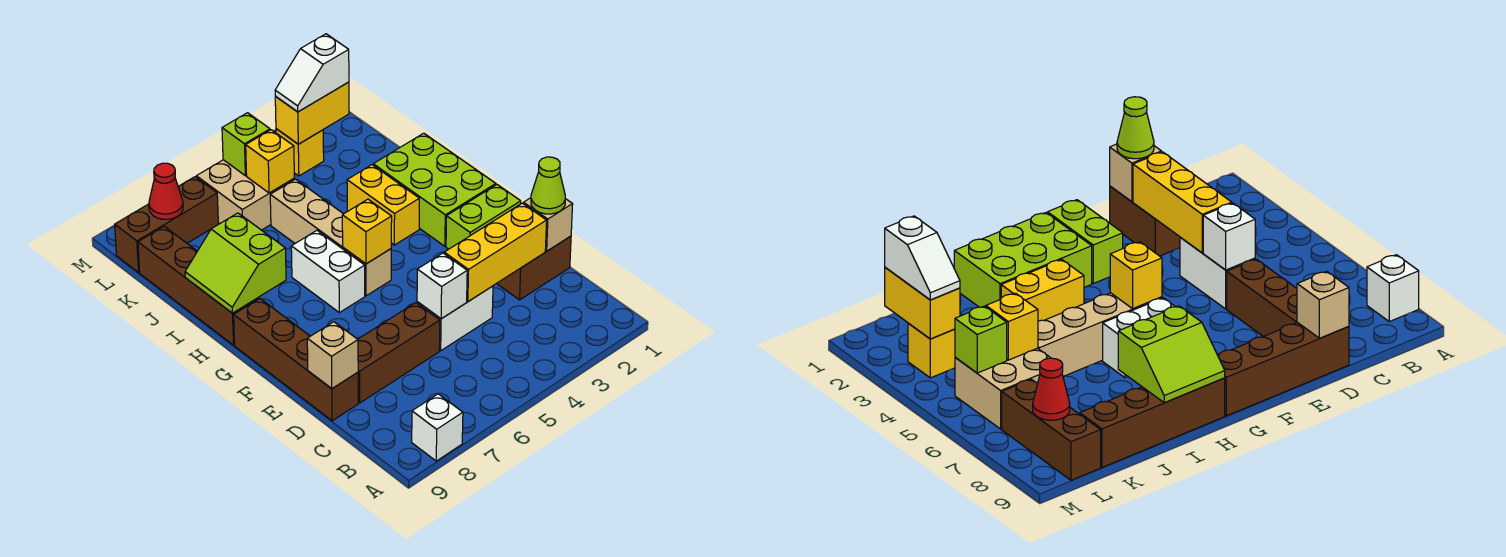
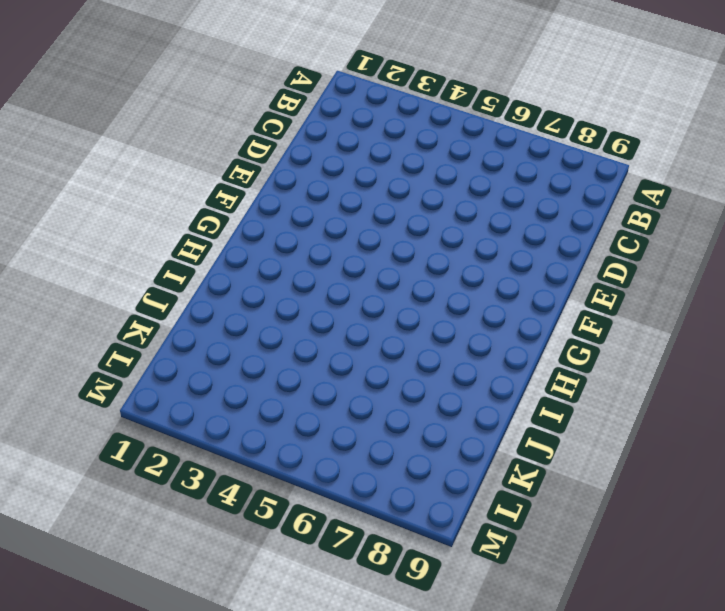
none -> white 1x1 brick [412,394,463,461]
none -> brown 1x2 brick [497,236,571,300]
none -> white 1x2 brick [417,286,493,351]

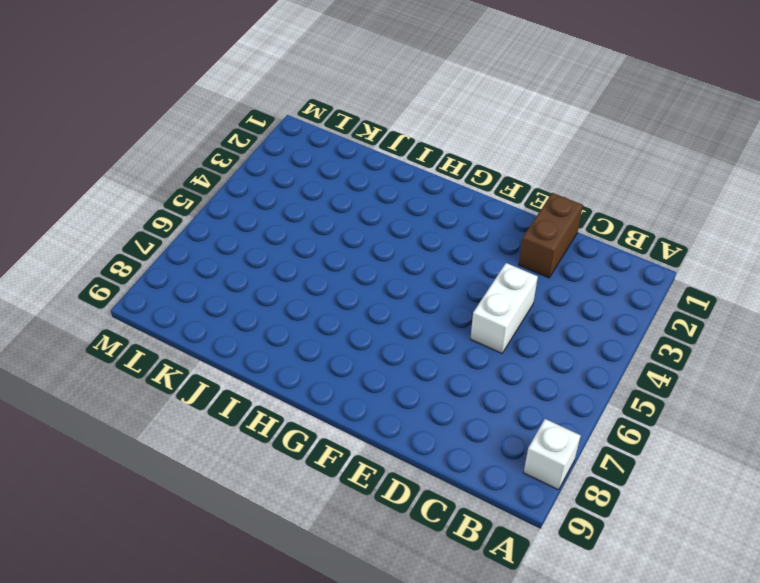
none -> brown 1x3 brick [358,303,440,403]
none -> brown 1x4 brick [234,299,358,421]
none -> lime 1x2 brick [446,185,521,249]

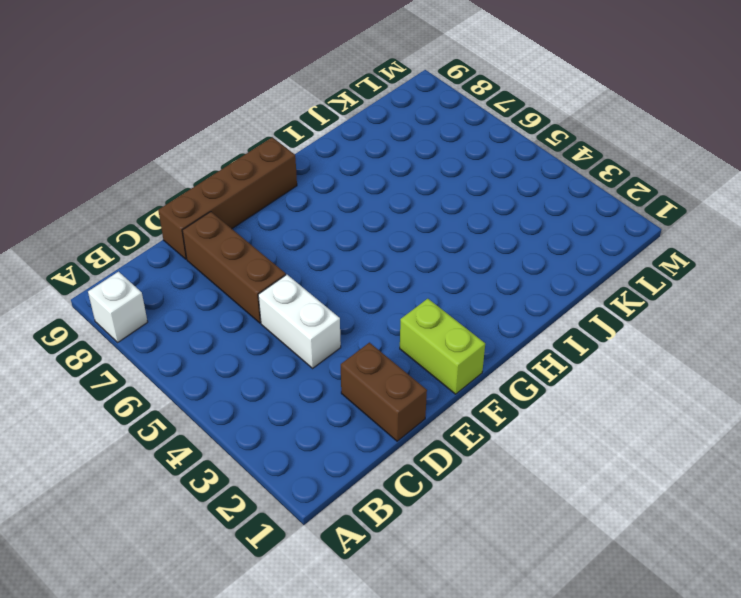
none -> lime 2x3 brick [373,133,496,246]
none -> tan 1x4 brick [270,179,391,296]
none -> white 1x2 brick [291,231,365,313]

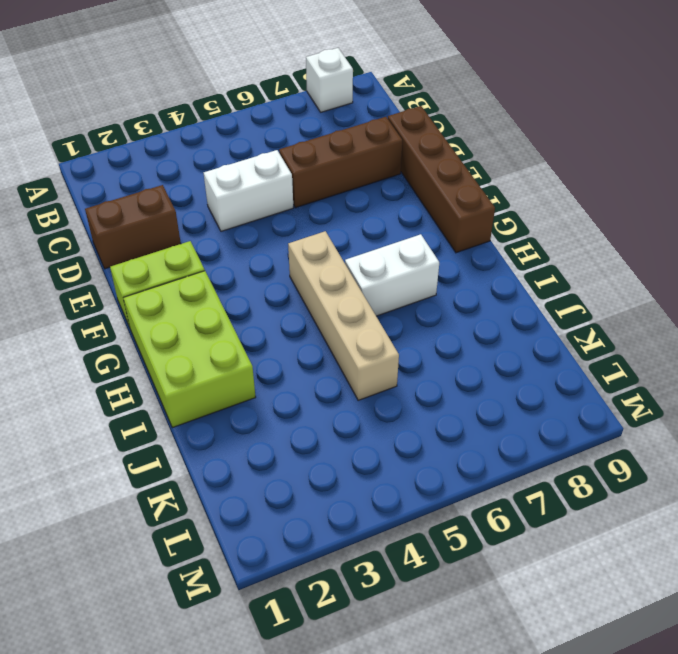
white 1x2 brick [345,234,439,316] -> white 1x2 brick turned to [291,231,365,313]
none -> yellow 1x2 brick [347,165,419,245]
none -> brown 1x4 brick [138,226,259,345]
none -> tan 2x2 brick [196,160,294,230]

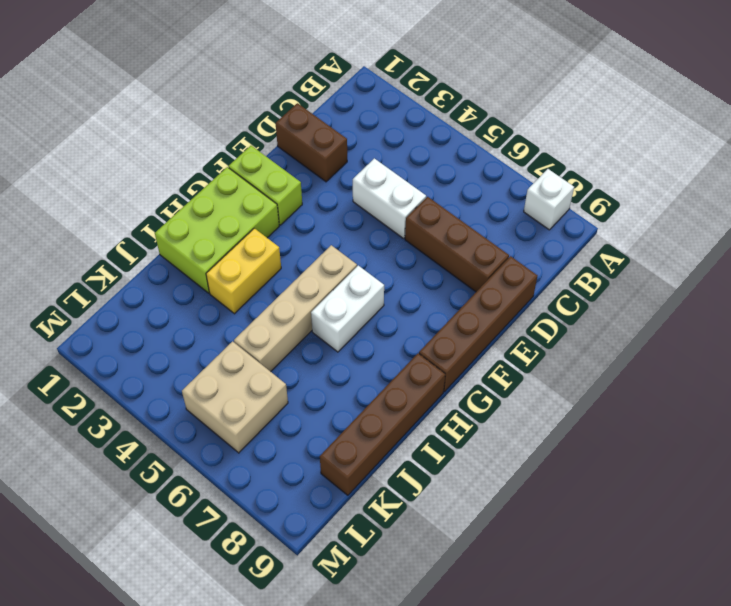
none -> yellow 1x1 brick [276,129,324,176]
none -> brown 1x3 brick [115,177,218,272]
none -> tan 1x1 brick [524,198,573,251]

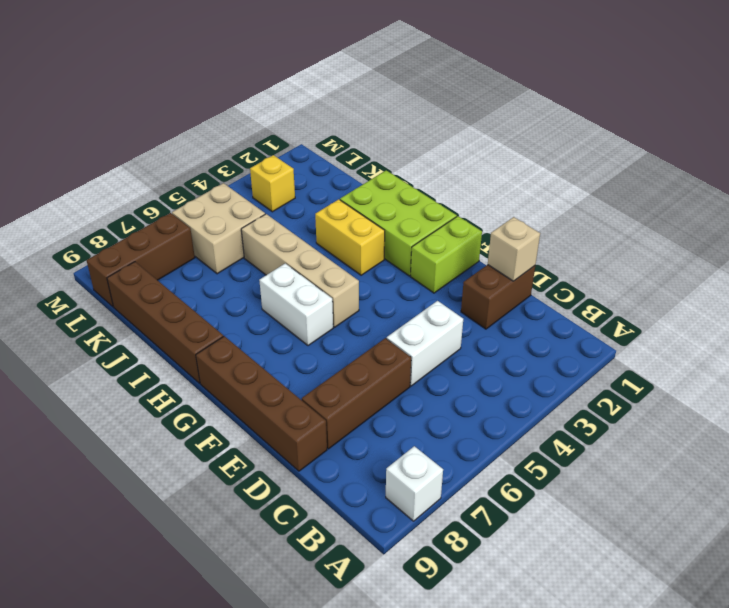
none -> yellow 1x3 brick [444,203,547,302]
none -> white 1x1 brick [417,253,467,319]
none -> tan 1x1 brick [307,322,358,389]

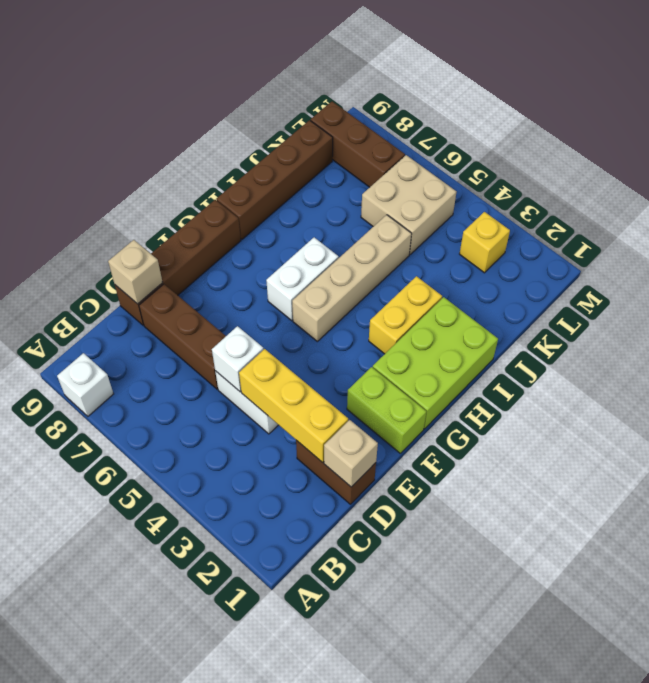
none -> yellow 1x1 brick [342,199,392,264]
none -> lime 2x2 slope [185,213,286,313]
none -> yellow 1x1 brick [246,130,294,193]

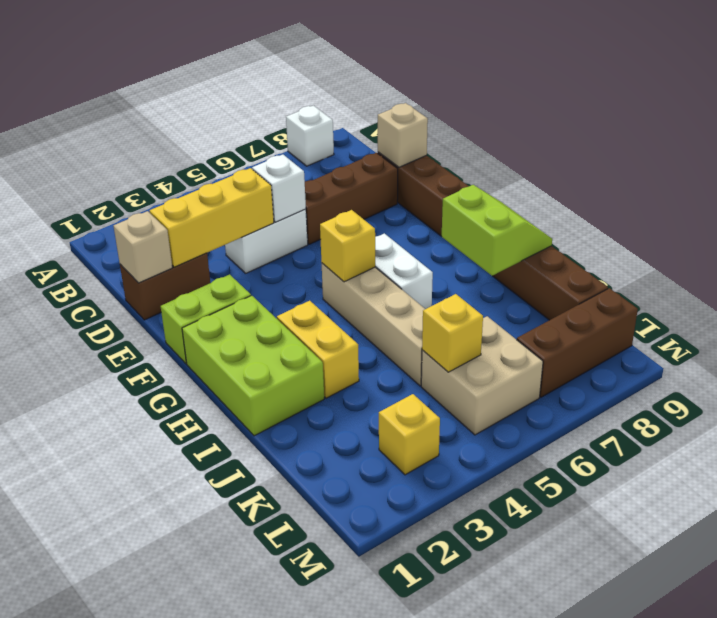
none -> yellow 1x2 brick [275,82,349,144]
none -> lime 1x1 brick [222,113,270,176]
none -> red 1x1 cone [149,163,183,219]

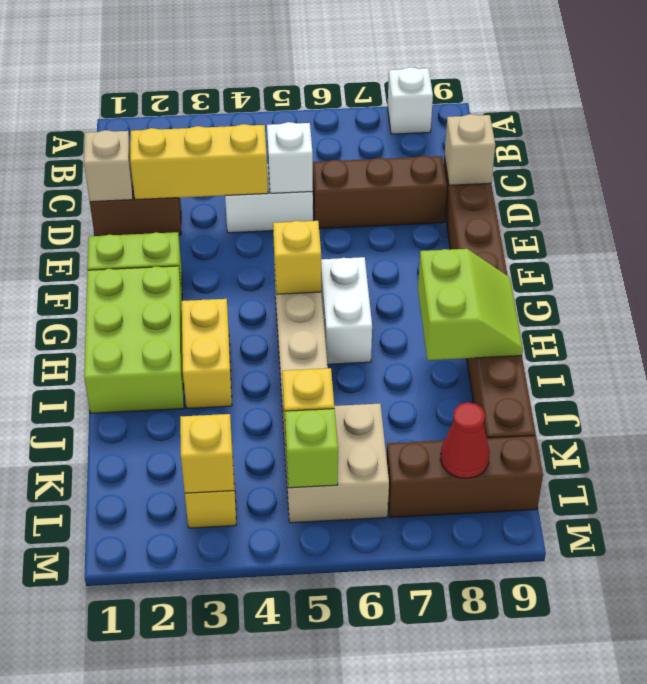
yellow 1x1 brick [180,414,234,493] -> yellow 1x2 brick [275,82,349,144]
none -> lime 1x1 cone [531,157,565,214]
none -> white 1x2 slope [275,34,349,112]

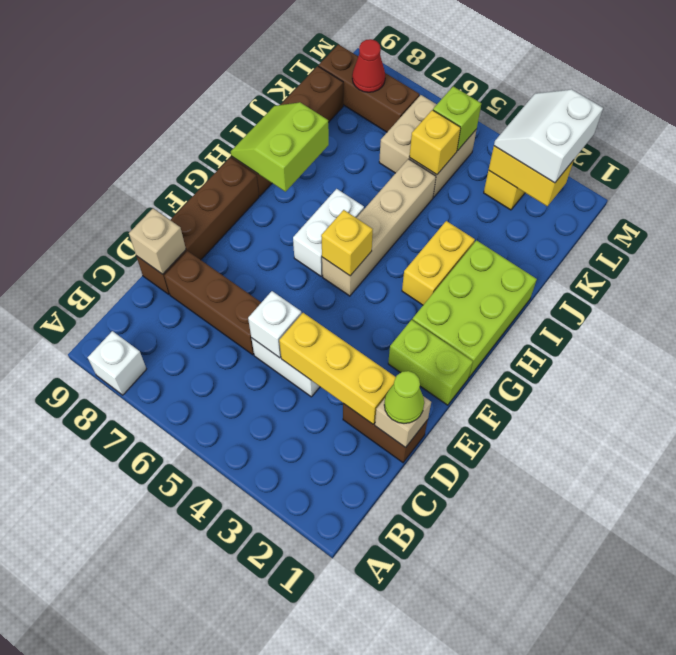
white 2x2 slope [494,89,603,183] -> white 1x2 slope [275,34,349,112]

